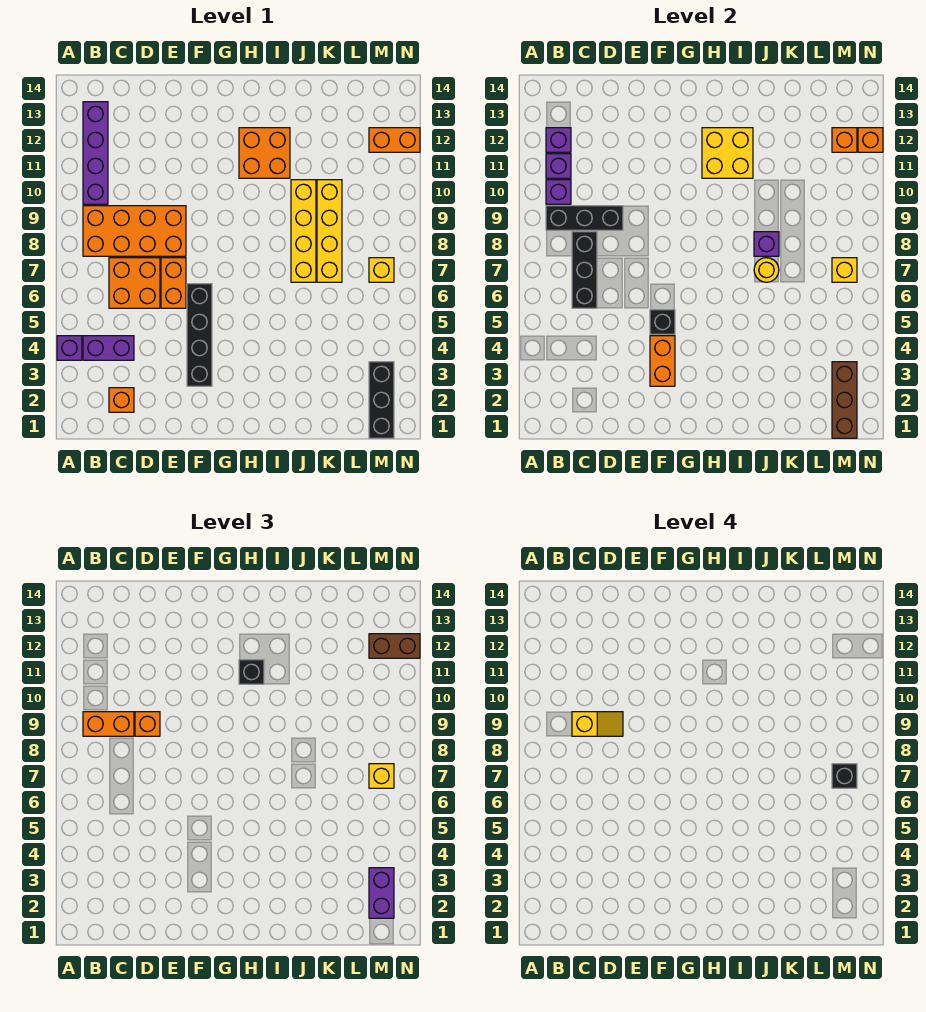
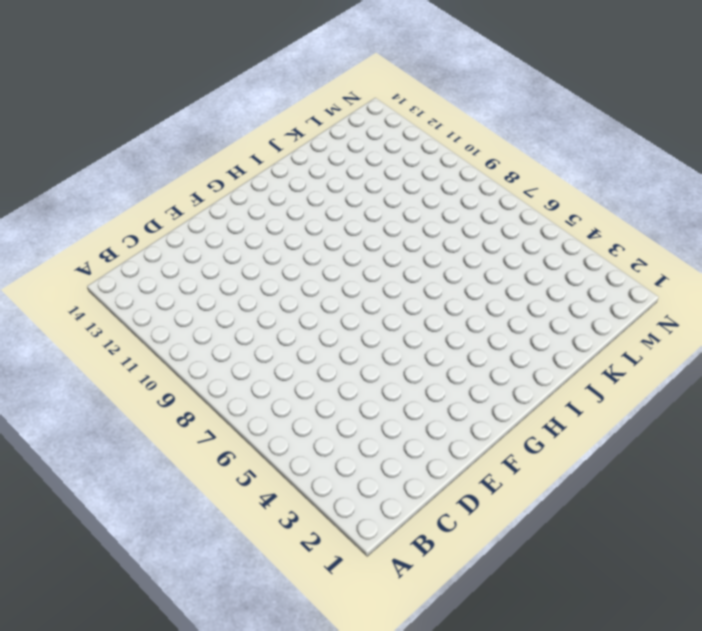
none -> purple 1x1 brick [57,336,82,360]
none -> purple 1x2 brick [83,336,134,360]
none -> orange 2x4 brick [83,206,186,256]
none -> purple 1x4 brick [83,102,108,204]

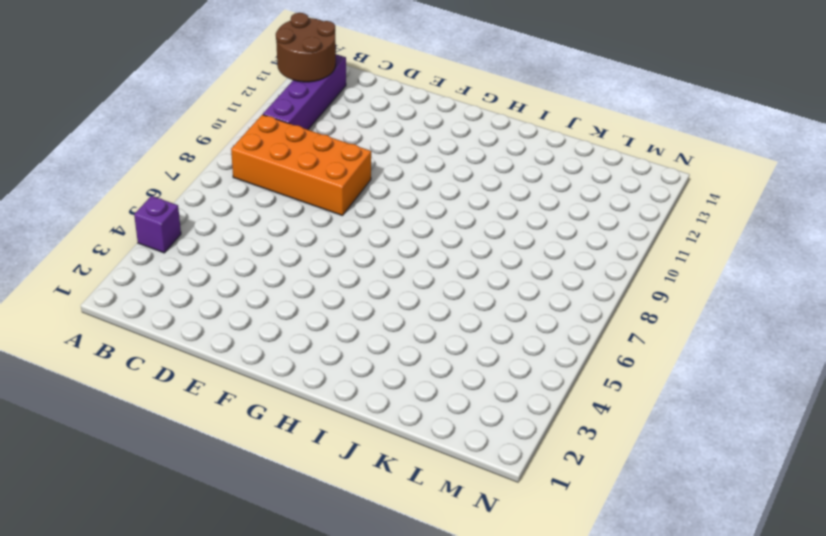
brown 2x2 round brick [276,13,336,82] -> purple 1x1 brick [546,128,571,152]
none -> purple 1x2 brick [83,336,134,360]
none -> orange 1x1 brick [109,388,134,412]
none -> orange 2x2 brick [109,258,160,308]
none -> orange 1x2 brick [161,258,186,308]

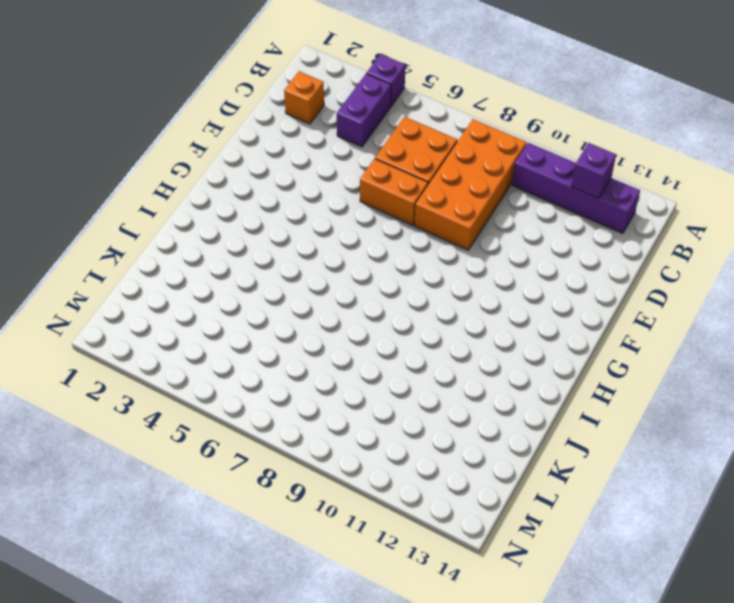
none -> black 1x4 brick [187,284,212,386]
none -> orange 2x2 brick [239,128,290,178]
none -> yellow 1x4 brick [291,180,316,282]
none -> yellow 1x4 brick [317,180,342,282]

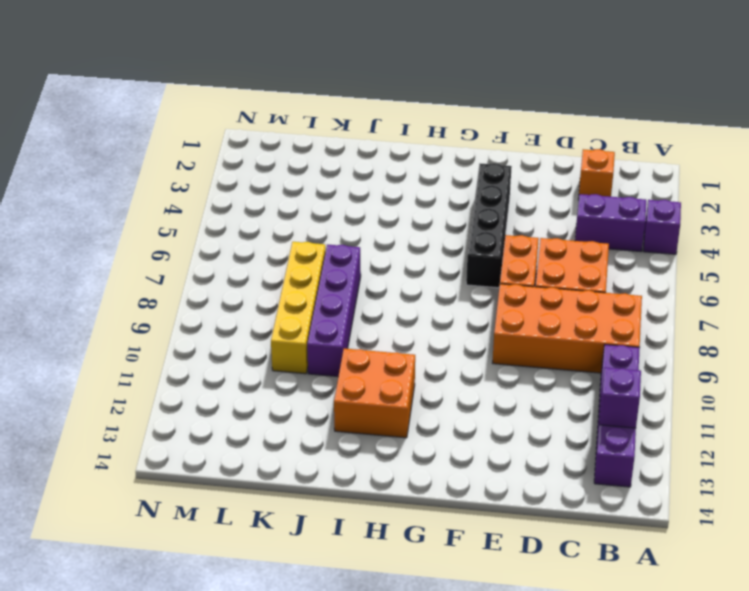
purple 1x4 brick [307,245,361,376] -> yellow 1x4 brick [291,180,316,282]
none -> black 1x3 brick [369,362,394,438]
none -> yellow 1x1 brick [369,258,394,282]
none -> orange 1x2 brick [369,128,420,152]
none -> black 1x3 brick [546,206,623,230]

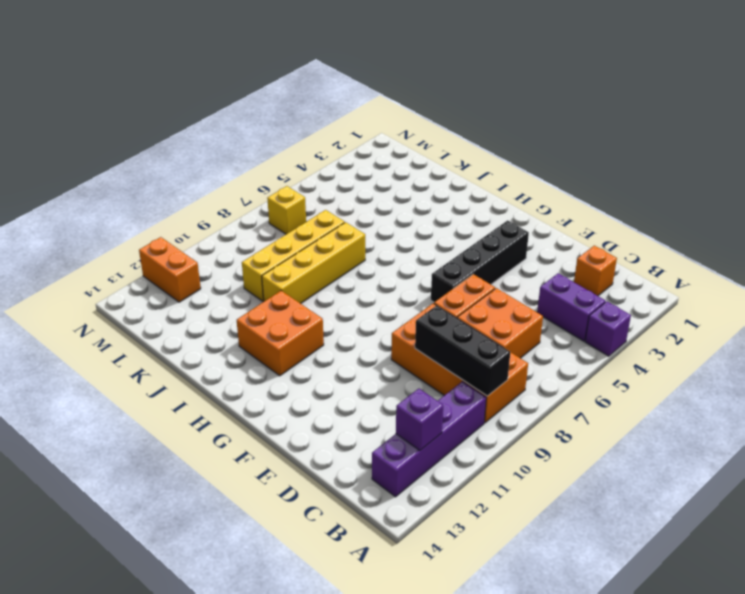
none -> black 1x3 brick [369,362,394,438]
none -> purple 1x1 brick [546,180,571,204]
none -> purple 1x1 brick [546,154,571,178]
none -> black 1x3 brick [572,232,597,308]

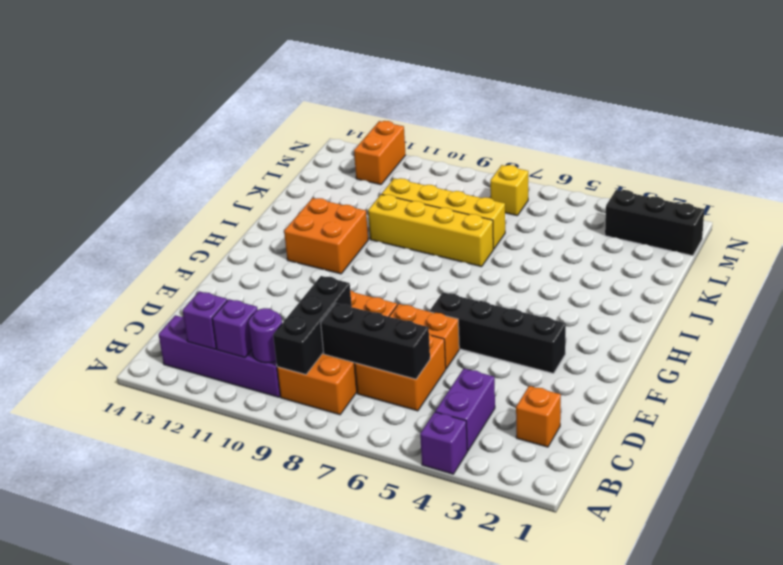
purple 1x1 round brick [249,308,282,363] -> purple 1x1 brick [546,180,571,204]
none -> orange 1x2 brick [650,336,675,386]
none -> black 1x1 brick [650,310,675,334]
none -> yellow 2x2 brick [702,128,753,178]
none -> yellow 1x1 round brick [754,258,779,282]

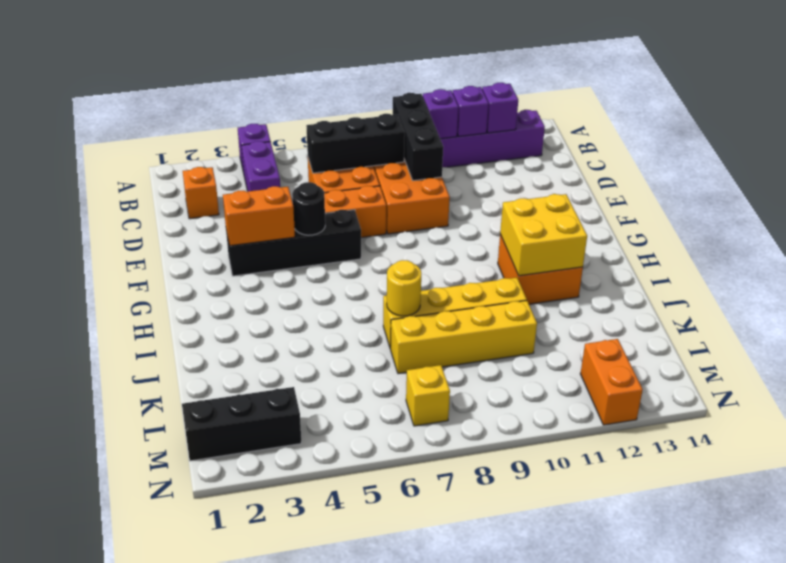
black 1x1 round brick [292,182,325,235] -> black 1x1 brick [650,310,675,334]
none -> purple 1x1 brick [754,232,779,256]
none -> brown 1x3 brick [832,362,857,438]
none -> yellow 1x1 brick [832,258,857,282]
none -> orange 1x1 brick [832,128,857,152]

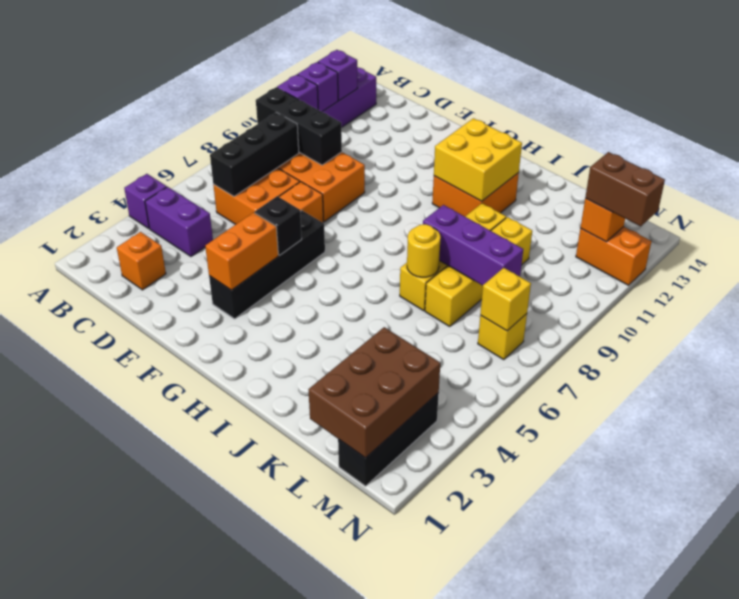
purple 1x3 brick [423,205,523,286] -> purple 1x1 brick [754,232,779,256]
brown 2x3 brick [308,327,440,458] -> brown 1x3 brick [832,362,857,438]
none -> orange 1x1 brick [858,128,883,152]
none -> orange 1x2 brick [83,712,134,736]
none -> orange 1x1 brick [135,712,160,736]
none -> black 1x1 brick [239,660,264,684]

